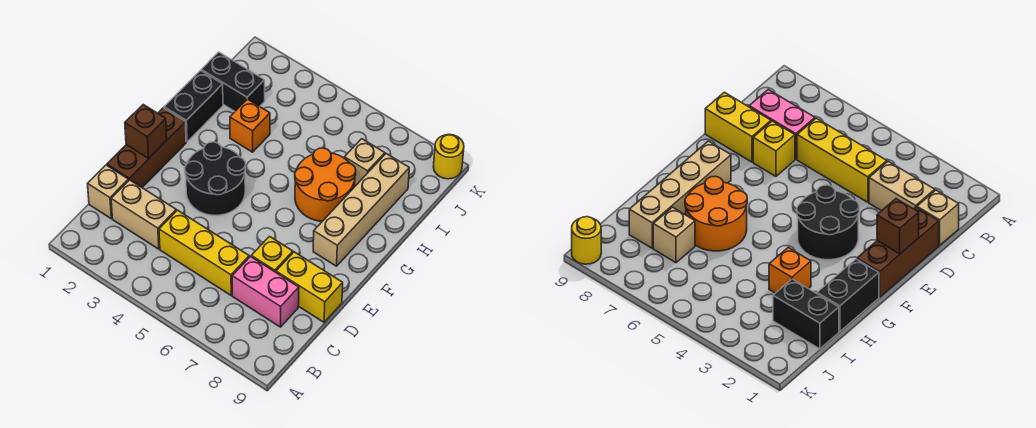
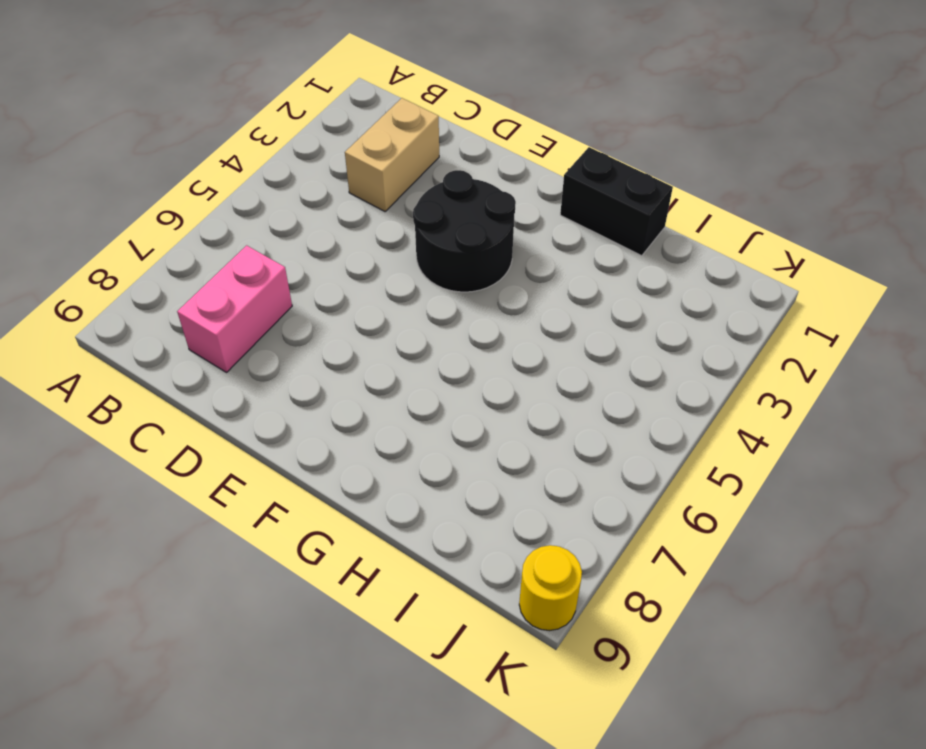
none -> tan 1x1 brick [88,165,129,219]
none -> yellow 1x3 brick [159,210,249,295]
none -> brown 1x3 brick [107,108,186,187]

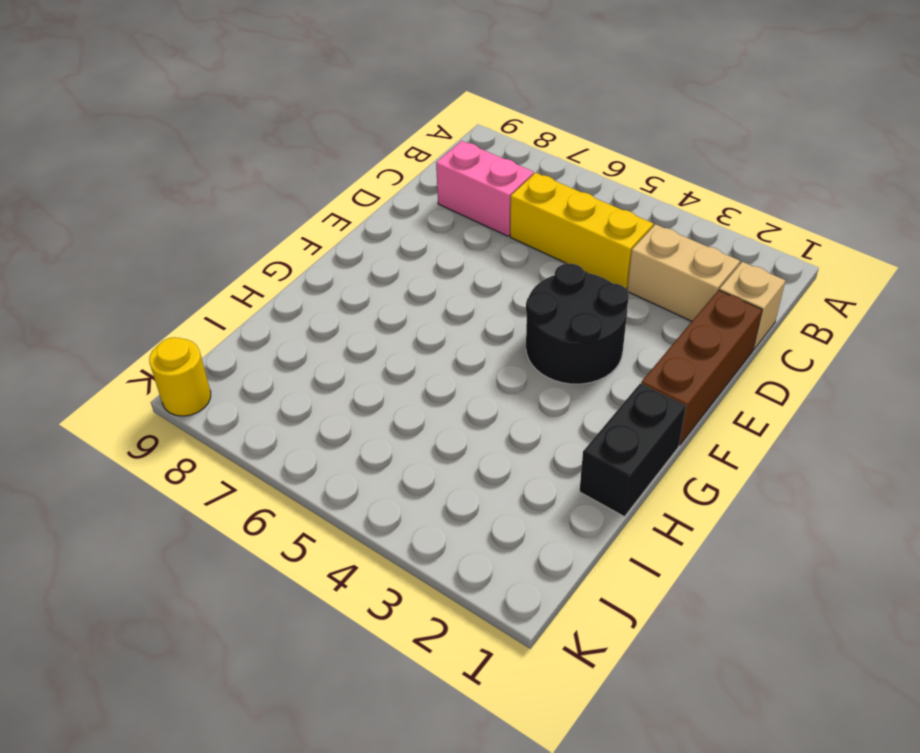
none -> yellow 1x1 brick [251,237,293,272]
none -> yellow 1x2 brick [276,252,343,322]
none -> tan 1x4 brick [313,154,409,266]

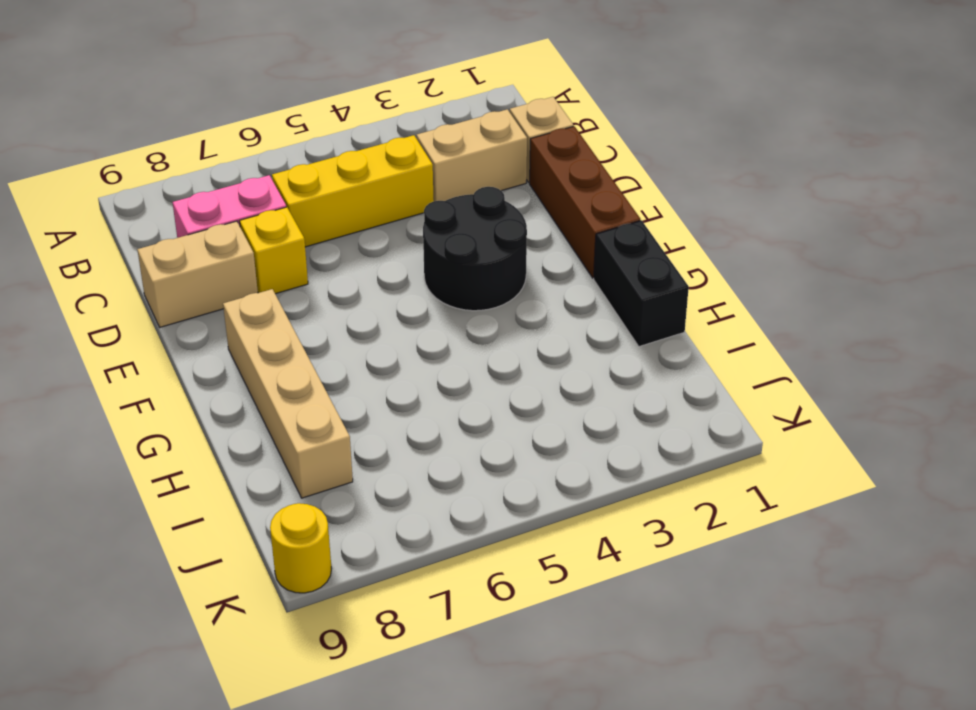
tan 1x2 brick [137,221,258,327] -> yellow 1x2 brick [276,252,343,322]
none -> orange 2x2 round brick [295,148,356,221]
none -> orange 1x1 brick [230,99,270,152]
none -> black 1x2 brick [201,52,265,111]

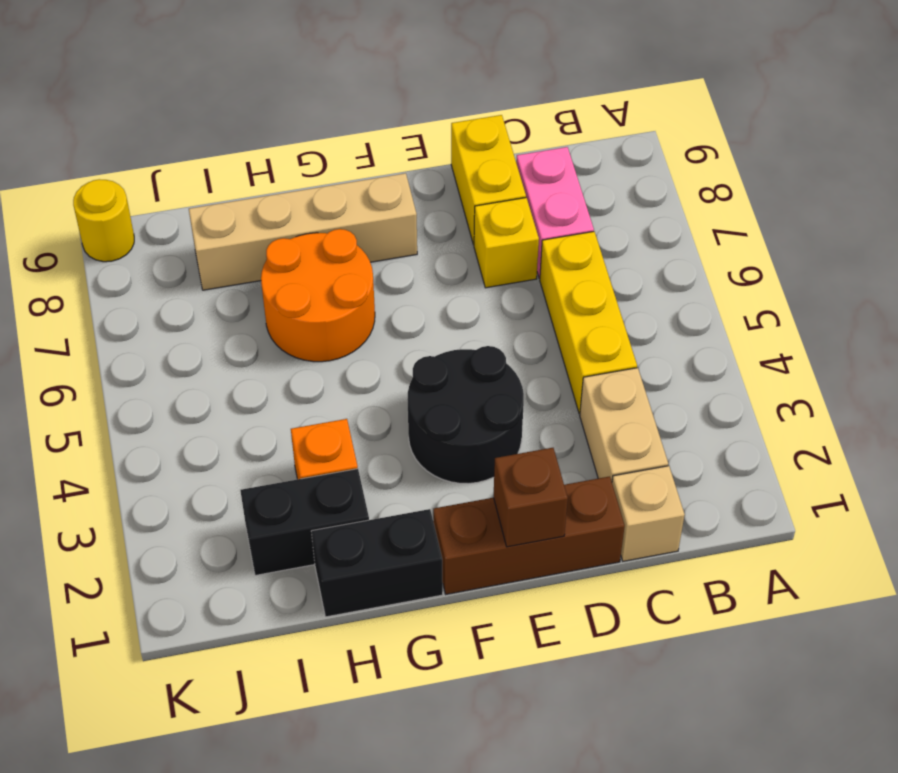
black 1x2 brick [240,469,369,575] -> black 1x2 brick turned to [201,52,265,111]
none -> tan 1x1 brick [344,139,385,186]

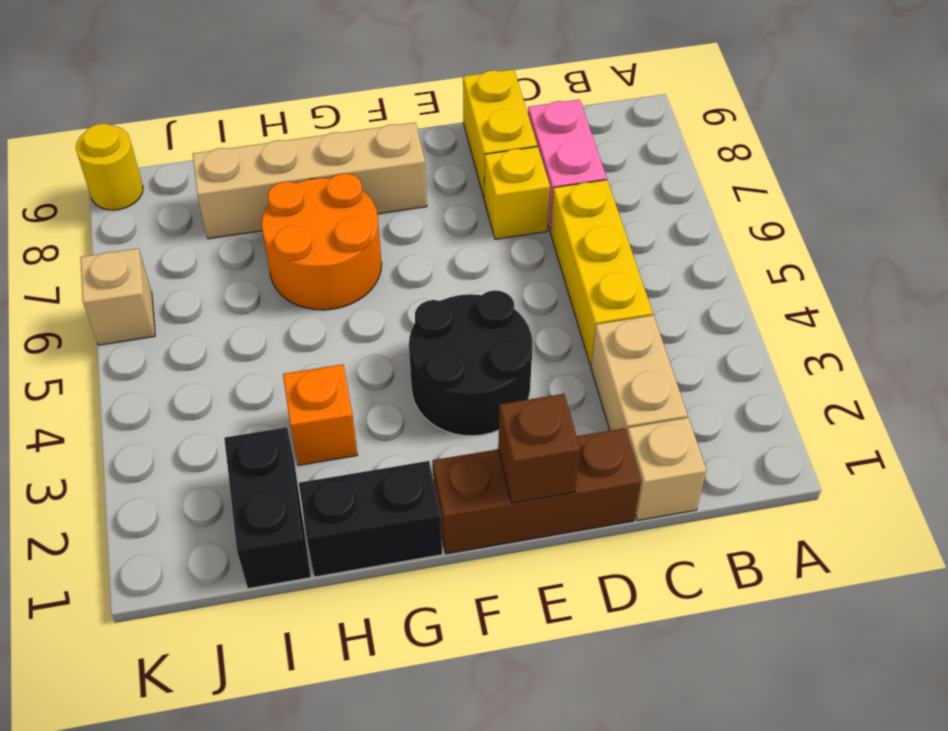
tan 1x1 brick [81,248,155,345] -> tan 1x1 brick moved to [344,139,385,186]

